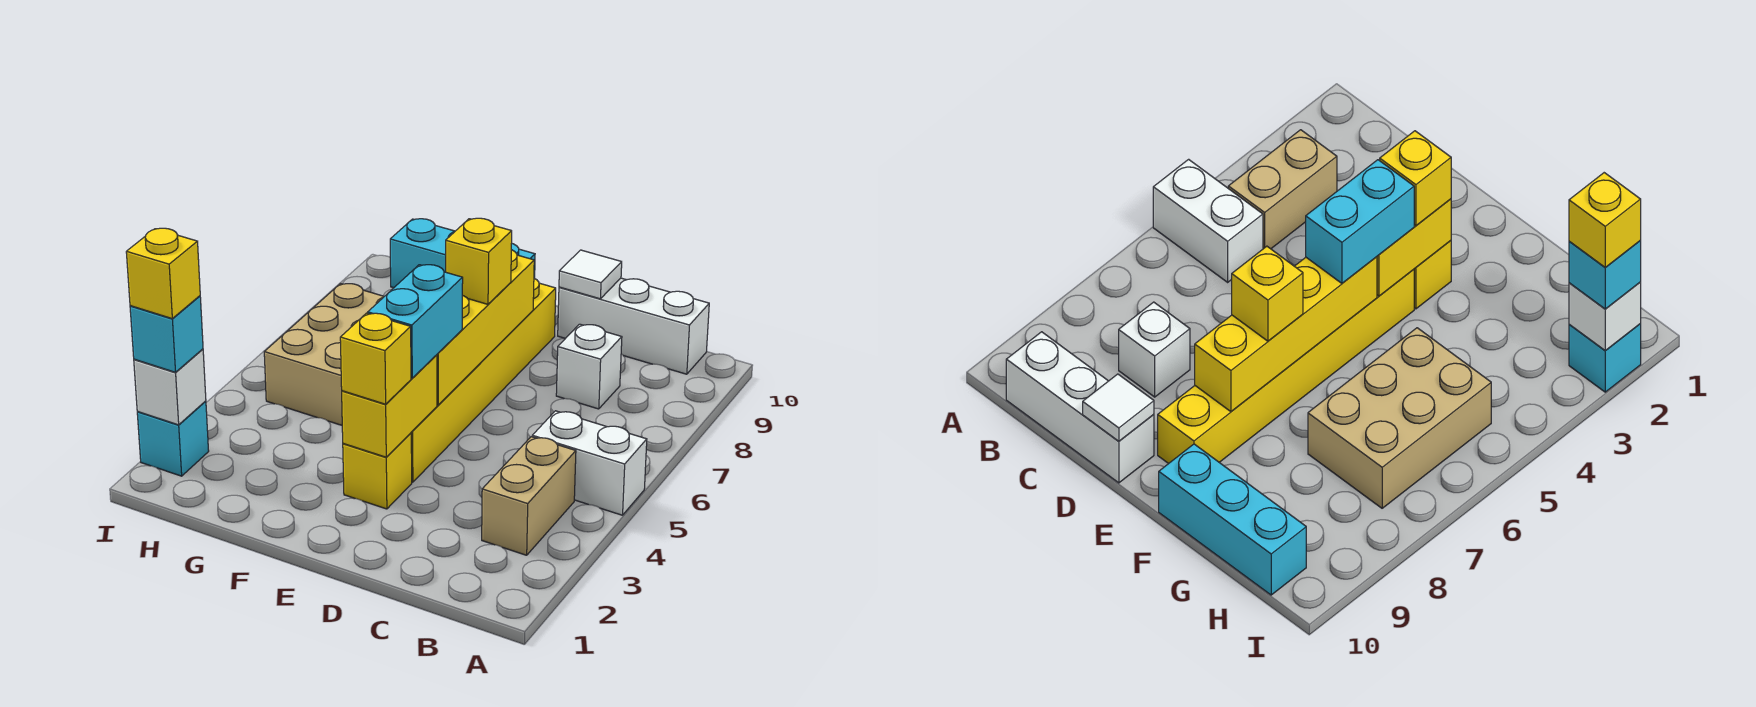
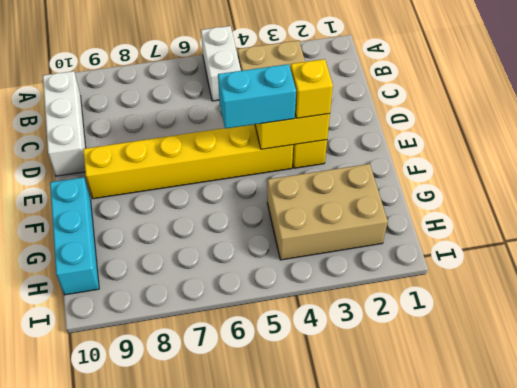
tan 2x3 brick [267,164,388,260] -> tan 2x3 brick moved to [264,284,384,425]
none -> white 1x1 brick [556,324,622,409]
none -> cyan 1x1 brick [137,401,209,476]
none -> white 1x1 tile [559,250,622,299]

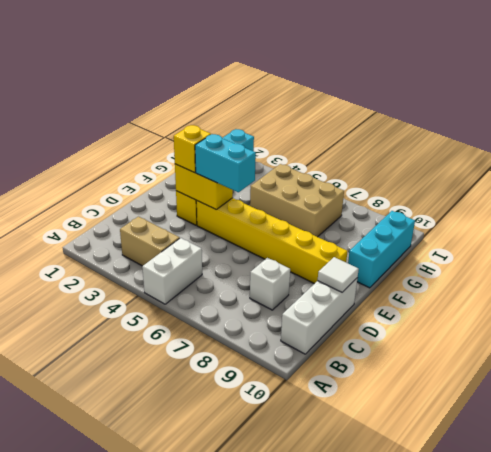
none -> yellow 1x4 brick [437,250,534,405]
none -> white 1x1 brick [134,349,206,425]
none -> yellow 1x1 brick [446,218,512,304]

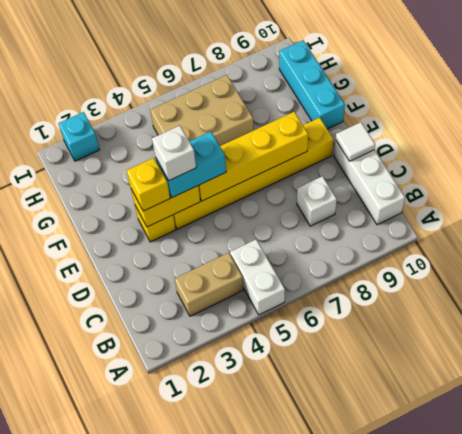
white 1x1 brick [152,126,196,180] -> white 1x1 brick moved to [134,349,206,425]
none -> yellow 1x1 brick [446,218,512,304]
none -> cyan 1x1 brick [130,296,203,372]
none -> yellow 1x1 brick [126,228,200,319]

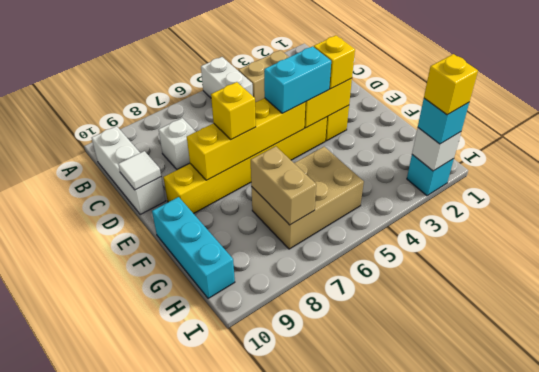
tan 1x2 brick [251,146,316,225] -> none

